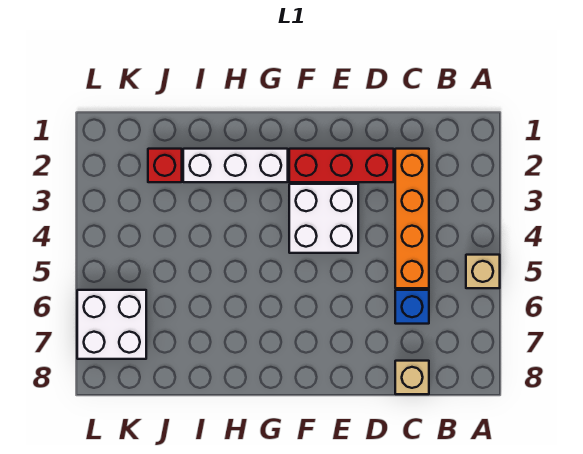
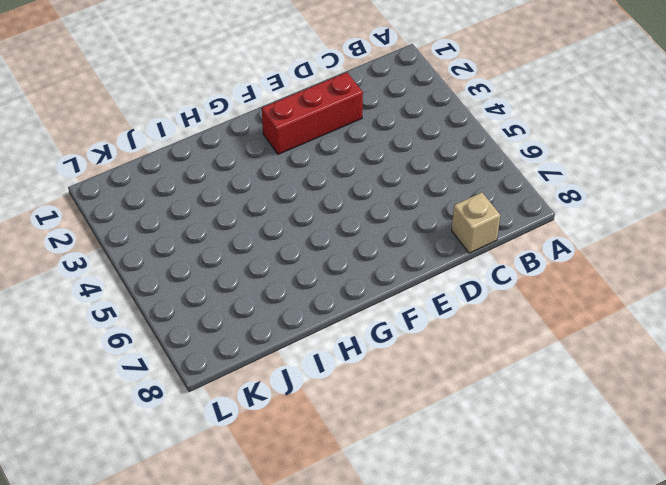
none -> tan 1x1 brick [466,255,500,288]
none -> orange 1x4 brick [395,149,429,288]

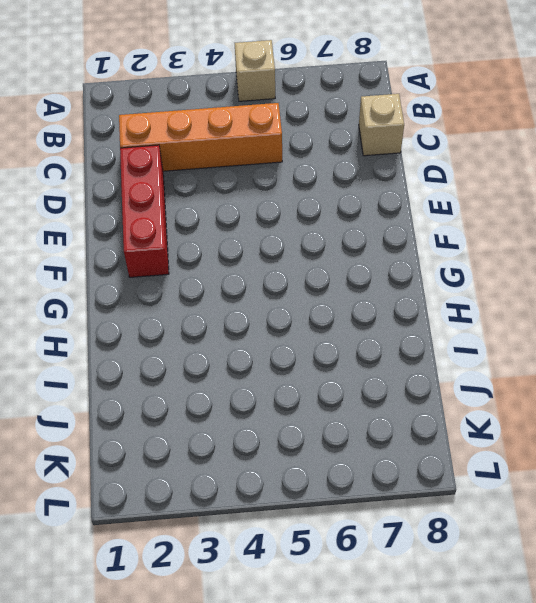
none -> blue 1x1 brick [395,290,429,324]
none -> white 2x2 brick [289,184,358,253]

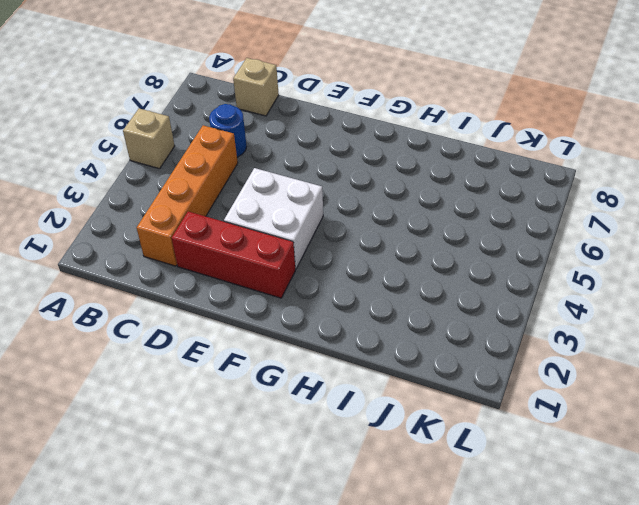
blue 1x1 round brick [209,104,247,157] -> blue 1x1 brick [395,290,429,324]
none -> white 1x3 brick [183,149,288,182]
none -> red 1x1 brick [148,149,182,182]

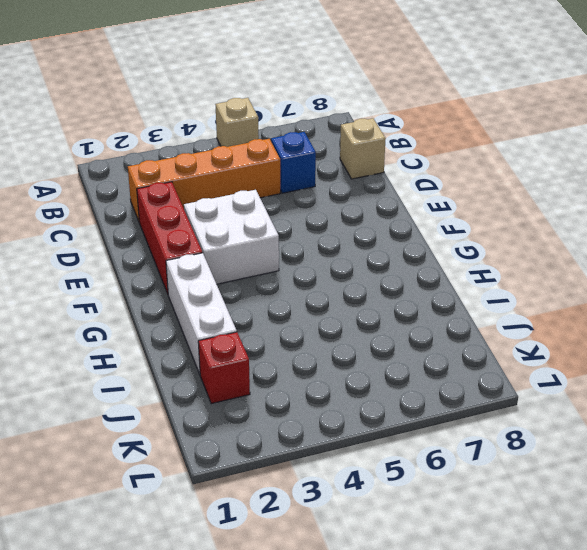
none -> white 2x2 brick [77,290,146,359]

